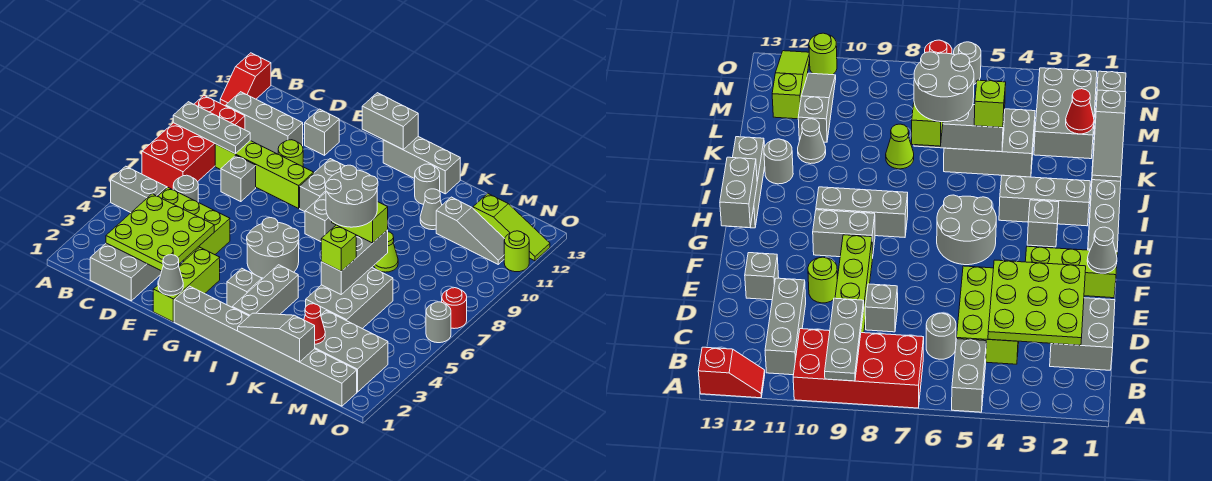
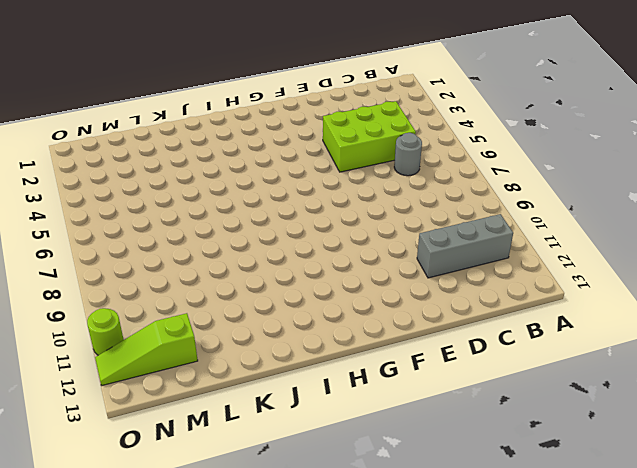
none -> grey 1x2 brick [111,166,167,213]
none -> red 2x4 brick [142,96,245,190]
none -> red 1x2 slope [220,53,271,106]
none -> grey 2x2 brick [90,243,162,301]

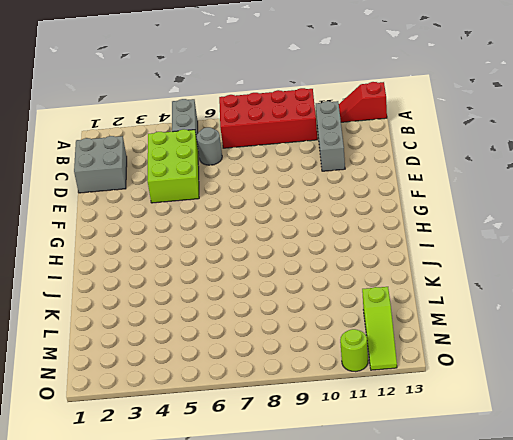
none -> lime 1x4 brick [215,141,314,208]
none -> grey 1x1 brick [221,155,256,202]
none -> lime 1x1 round brick [278,140,303,167]
none -> grey 1x1 brick [305,109,339,155]

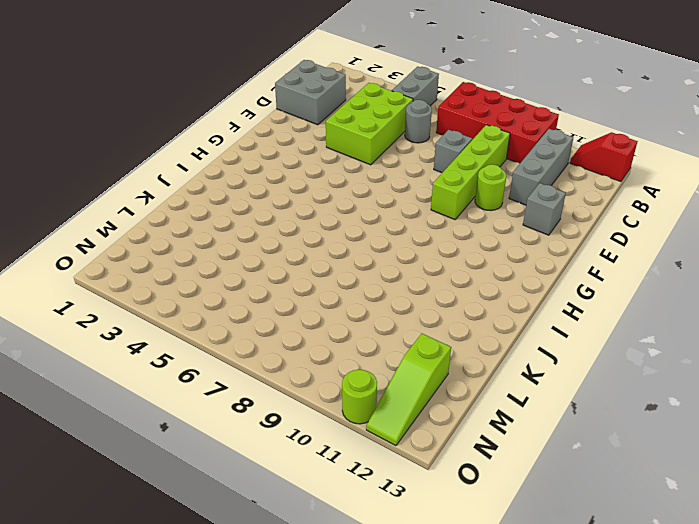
none -> lime 1x3 brick [153,247,220,322]
none -> grey 1x8 brick [174,286,357,406]
none -> grey 2x2 round brick [247,218,299,278]
none -> grey 1x2 brick [300,159,344,212]

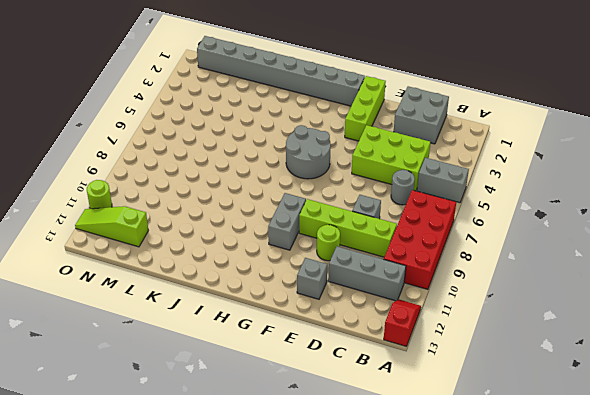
none -> grey 1x1 brick [227,268,262,307]
none -> grey 1x3 brick [305,192,336,242]
none -> grey 1x3 brick [383,137,460,194]
none -> grey 1x3 brick [232,265,298,316]

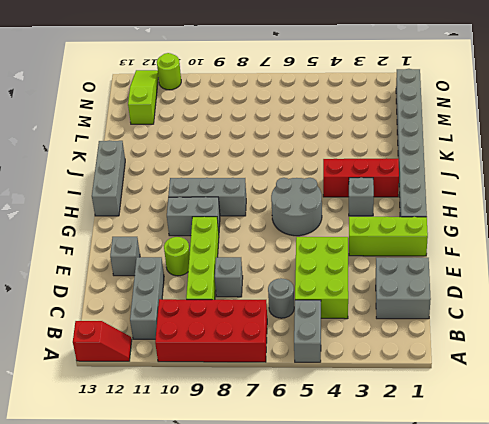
red 1x3 brick [323,158,399,197] -> grey 1x3 brick [232,265,298,316]
none -> grey 1x1 round brick [415,164,440,205]
none -> grey 2x3 brick [306,268,393,329]
none -> lime 1x1 cone [374,232,398,272]
none -> grey 1x1 cone [420,189,442,230]

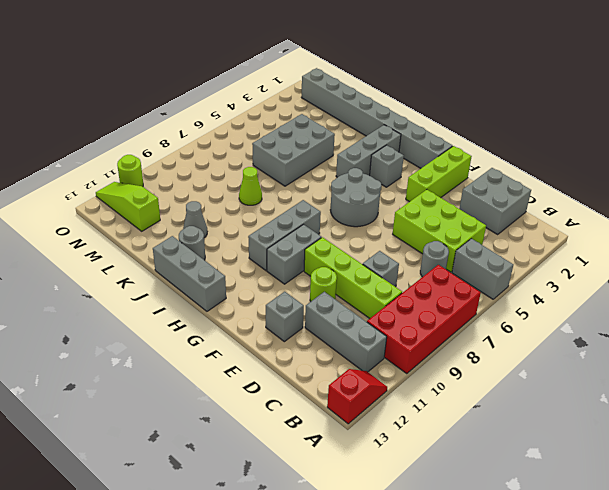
none -> grey 2x3 brick [315,311,388,392]
none -> grey 1x3 slope [436,197,505,264]
none -> grey 1x1 round brick [426,302,451,343]
none -> red 1x1 round brick [442,288,467,329]

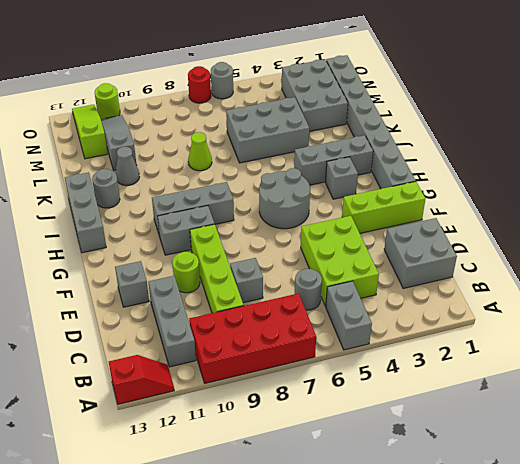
none -> grey 1x3 plate [173,102,250,154]
none -> lime 3x3 plate [106,194,214,271]
none -> grey 1x1 cone [158,255,183,295]
none -> grey 1x2 brick [362,93,418,149]

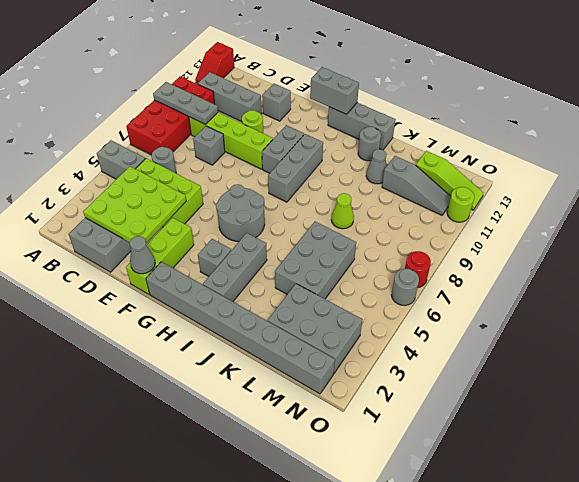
none -> grey 1x3 slope [238,313,315,362]
none -> grey 1x3 brick [321,230,388,294]
none -> red 1x1 cone [304,304,325,344]
none -> lime 1x2 brick [332,202,388,243]

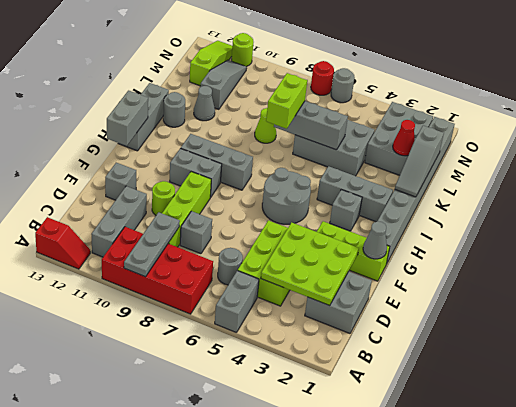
none -> lime 1x1 brick [321,225,356,271]
none -> grey 2x2 round brick [326,165,378,227]

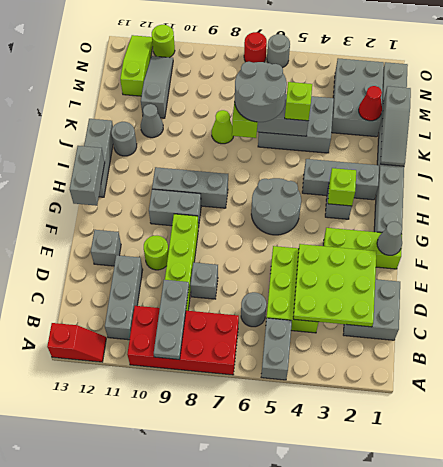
lime 1x1 brick [328,168,356,206] -> none

